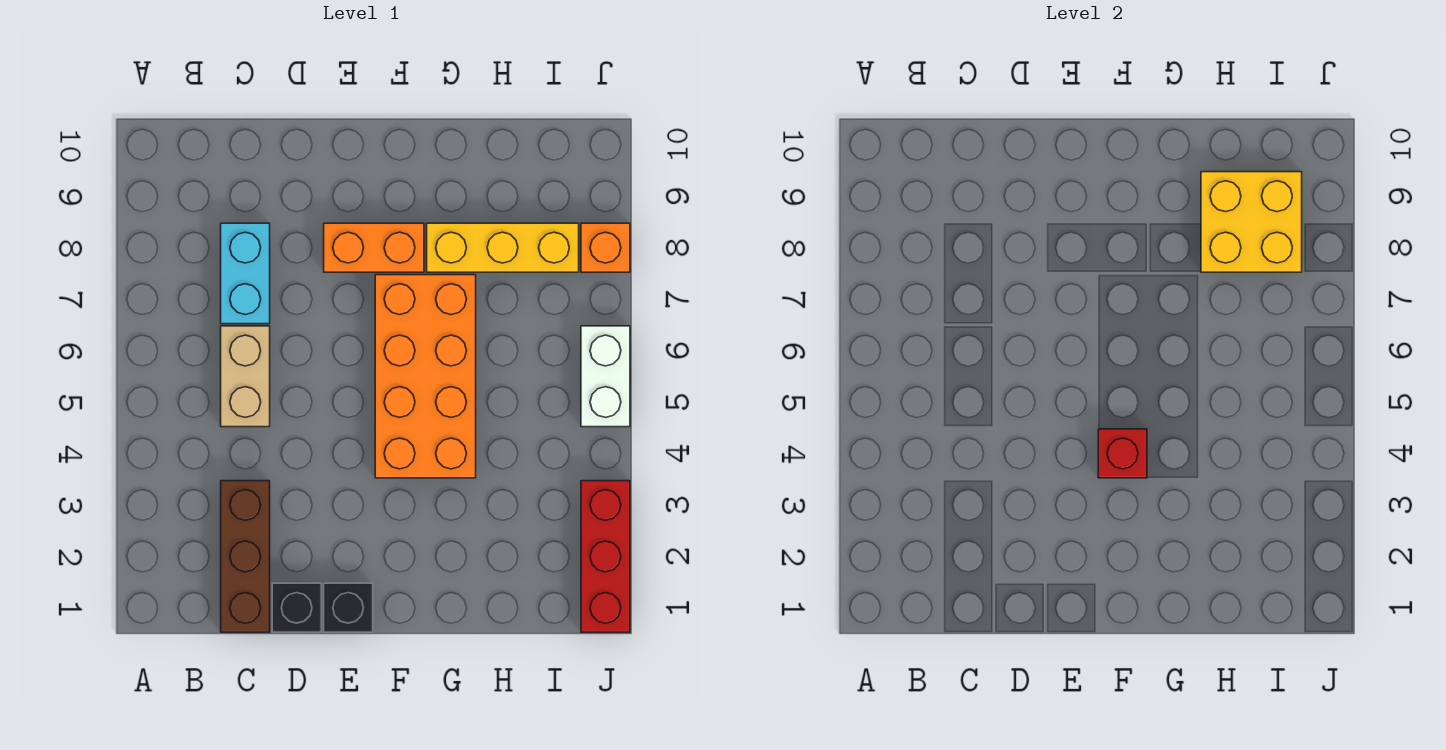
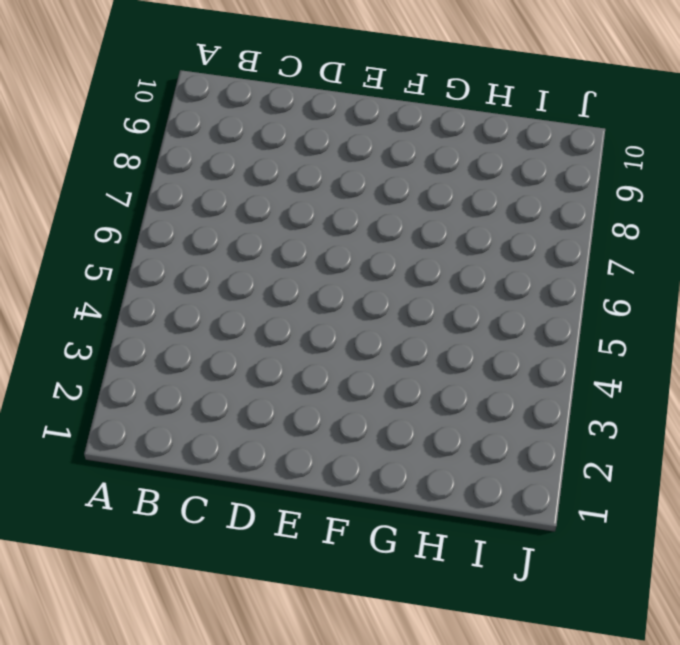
none -> brown 1x3 brick [221,481,270,632]
none -> tan 1x2 brick [221,326,270,427]
none -> cyan 1x2 brick [221,223,270,324]

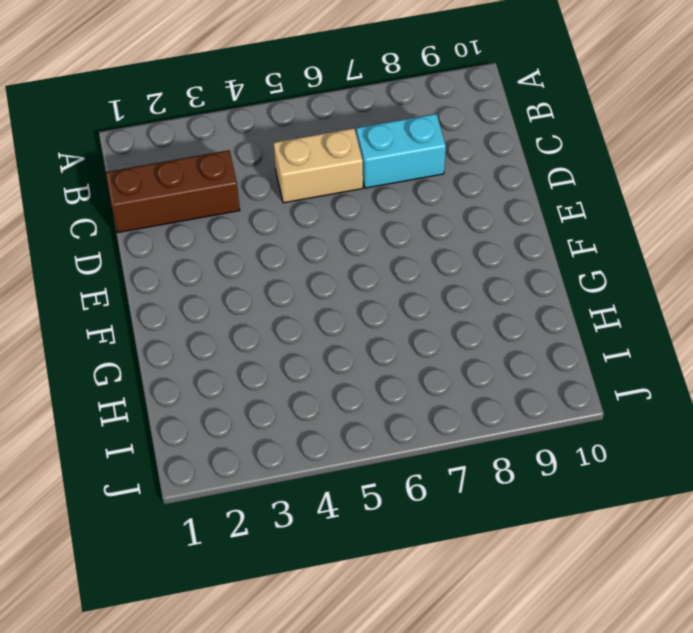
none -> black 1x1 brick [272,583,321,632]
none -> black 1x1 brick [324,583,373,632]
none -> orange 1x2 brick [324,223,424,272]

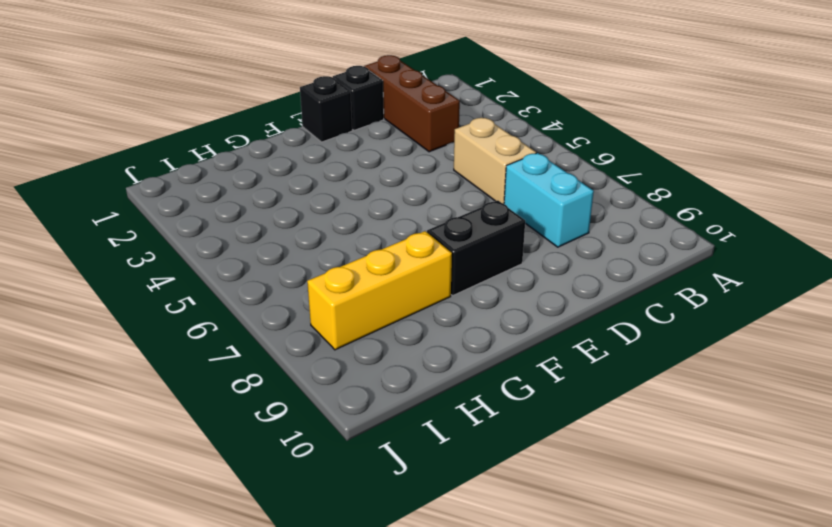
black 1x2 brick [427,201,525,295] -> orange 1x2 brick [324,223,424,272]
none -> orange 2x4 brick [375,275,476,478]
none -> red 1x3 brick [581,481,630,632]
none -> white 1x2 brick [581,326,630,427]

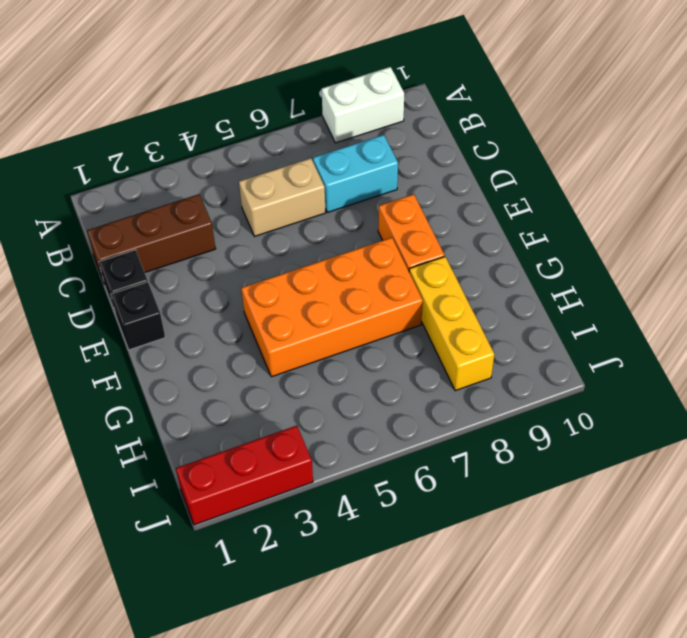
white 1x2 brick [322,67,404,143] -> white 1x2 brick moved to [581,326,630,427]
none -> orange 1x1 brick [581,223,630,272]
none -> red 1x1 brick [1098,429,1147,478]
none -> yellow 2x2 brick [1201,172,1302,272]

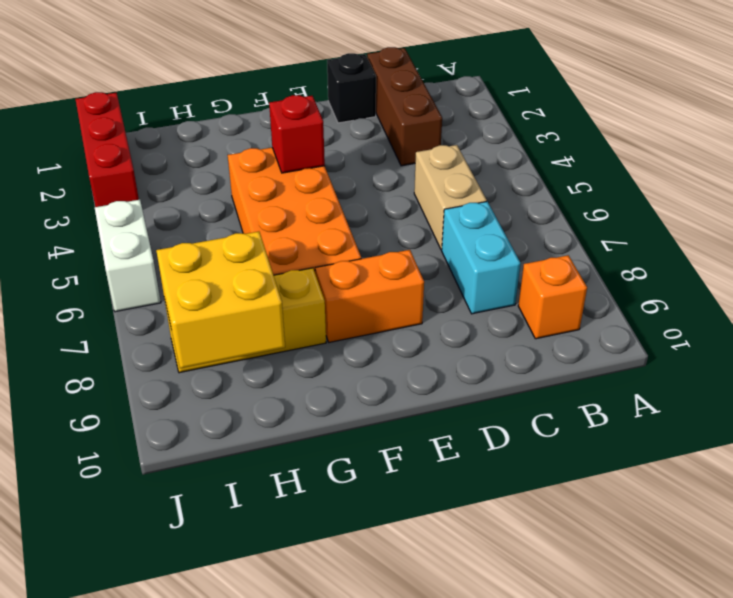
orange 1x1 brick [518,255,587,339] -> orange 1x1 brick moved to [581,223,630,272]
none -> black 1x1 brick [324,583,373,632]

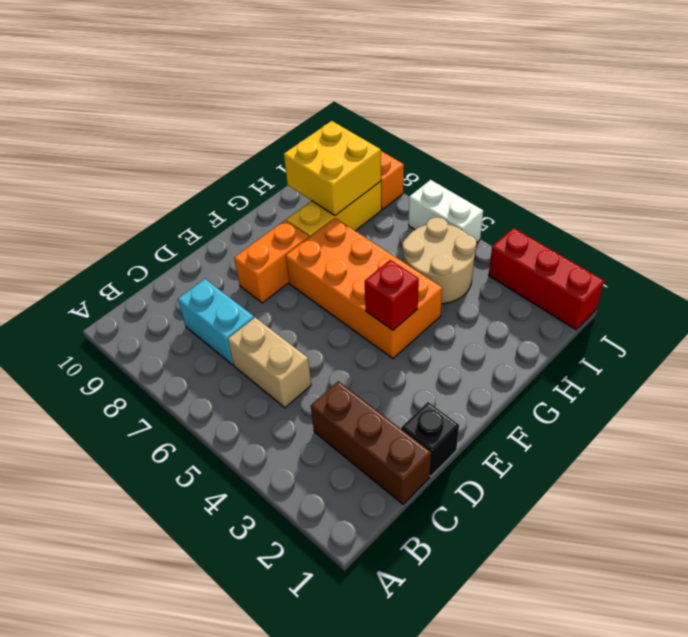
tan 2x2 round brick [402,217,476,304] -> none
none -> black 1x1 brick [324,583,373,632]

